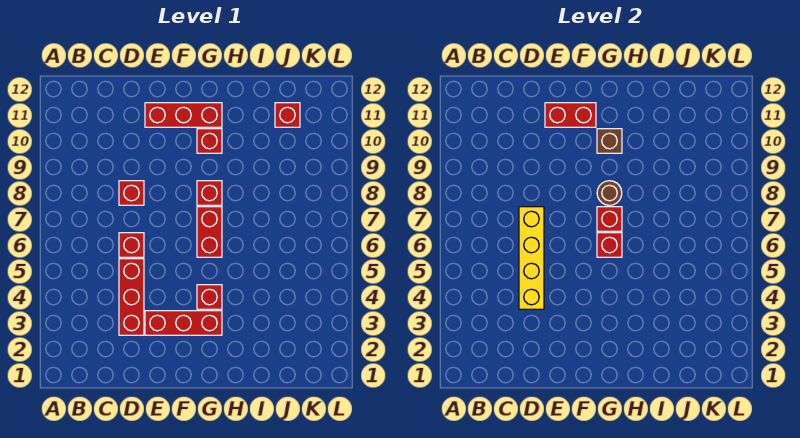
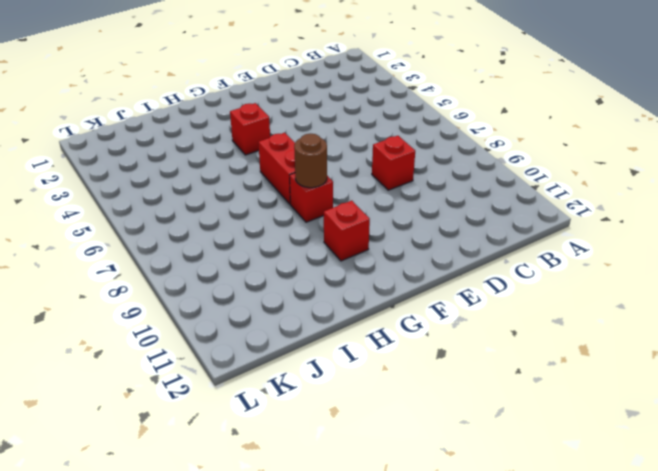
none -> red 1x3 brick [119,259,144,335]
none -> red 1x1 brick [119,233,144,257]
none -> red 1x3 brick [145,311,222,335]

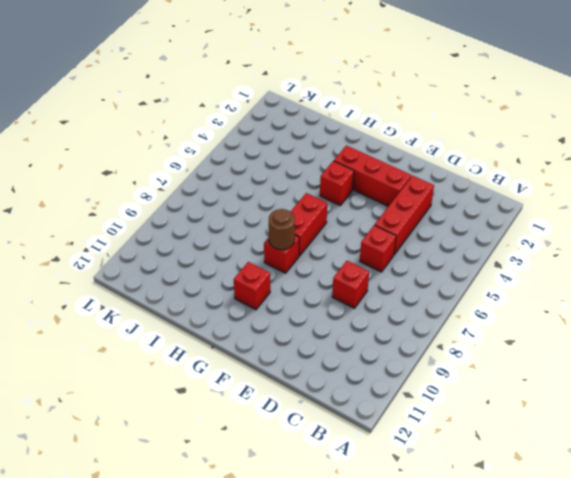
none -> red 1x3 brick [145,103,222,127]
none -> red 1x1 brick [275,103,300,127]
none -> yellow 1x4 brick [519,207,544,309]

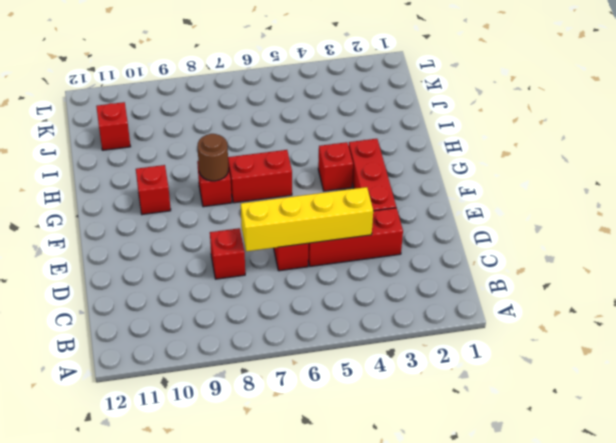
none -> red 1x3 brick [145,103,222,127]
none -> red 1x2 brick [545,103,596,127]
none -> red 1x1 brick [597,233,622,257]

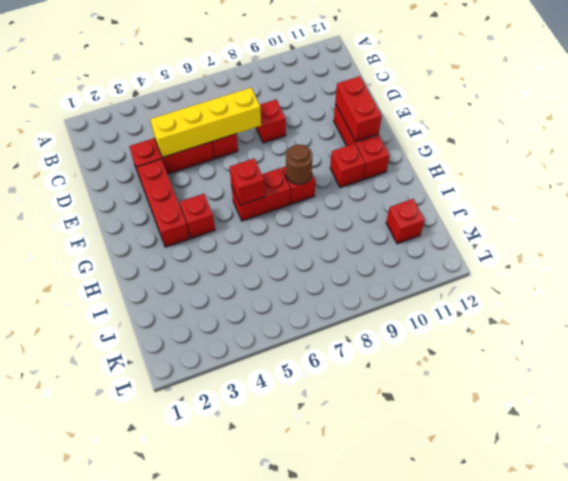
none -> red 1x1 brick [597,207,622,231]
none -> brown 1x1 brick [597,129,622,153]

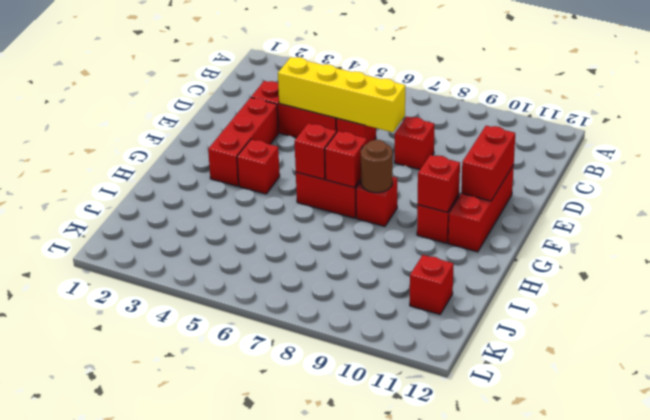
red 1x1 brick [418,155,460,212] -> brown 1x1 brick [597,129,622,153]

